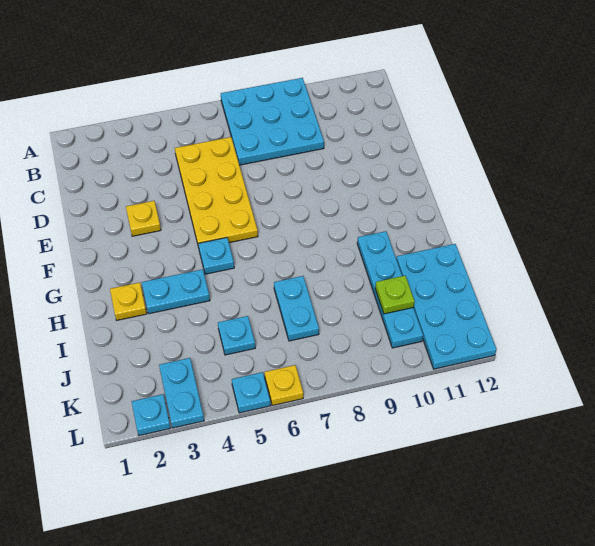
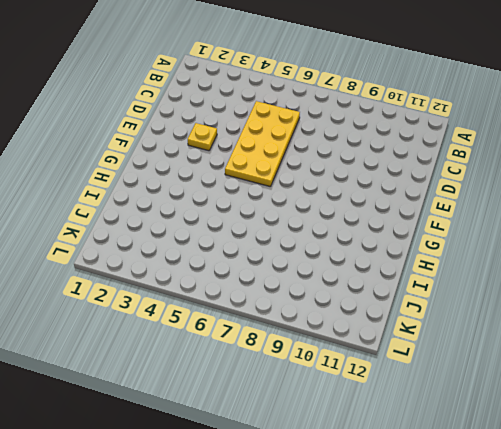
none -> cyan 3x3 plate [221,78,324,165]
none -> cyan 1x1 plate [198,238,234,274]
none -> yellow 1x1 plate [110,282,147,320]

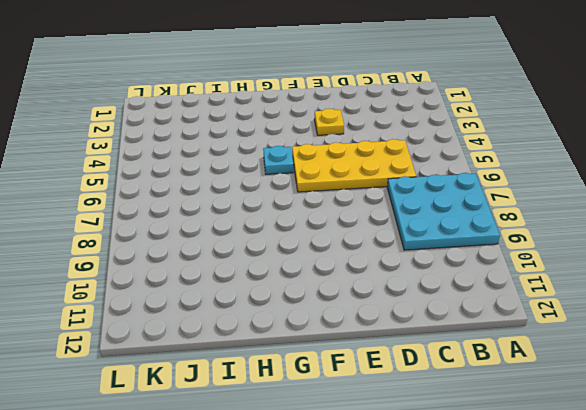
none -> yellow 1x1 plate [110,282,147,320]
none -> cyan 1x2 plate [142,269,210,314]
none -> cyan 1x4 plate [357,231,423,348]

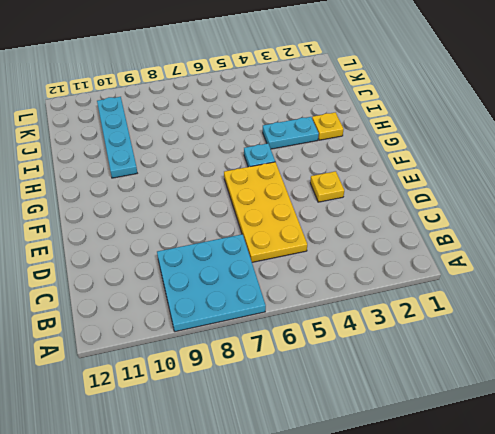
none -> cyan 1x2 plate [274,276,319,341]
none -> cyan 2x4 plate [396,244,497,369]
none -> cyan 1x1 plate [218,316,255,355]

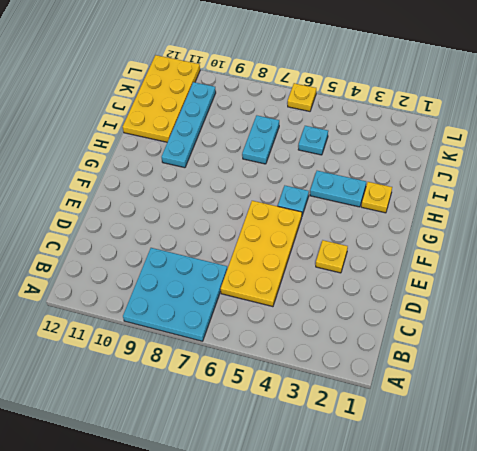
yellow 2x4 plate [123,55,200,142] -> cyan 2x4 plate [396,244,497,369]
none -> cyan 1x2 plate [159,358,204,428]
none -> cyan 1x1 plate [132,394,171,436]
none -> cyan 1x1 plate [232,372,271,413]

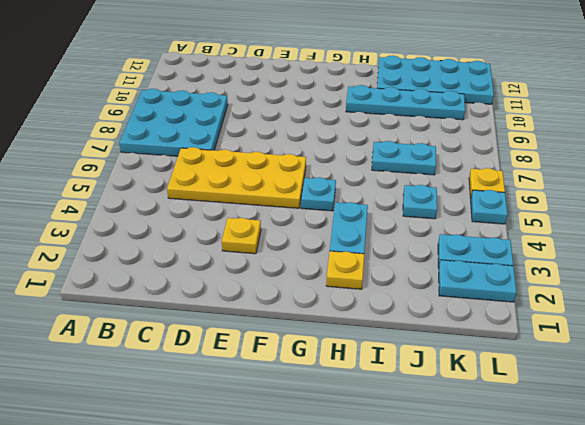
cyan 1x2 plate [439,260,517,302] -> cyan 1x1 plate [132,394,171,436]
none -> lime 1x1 plate [375,276,415,314]

